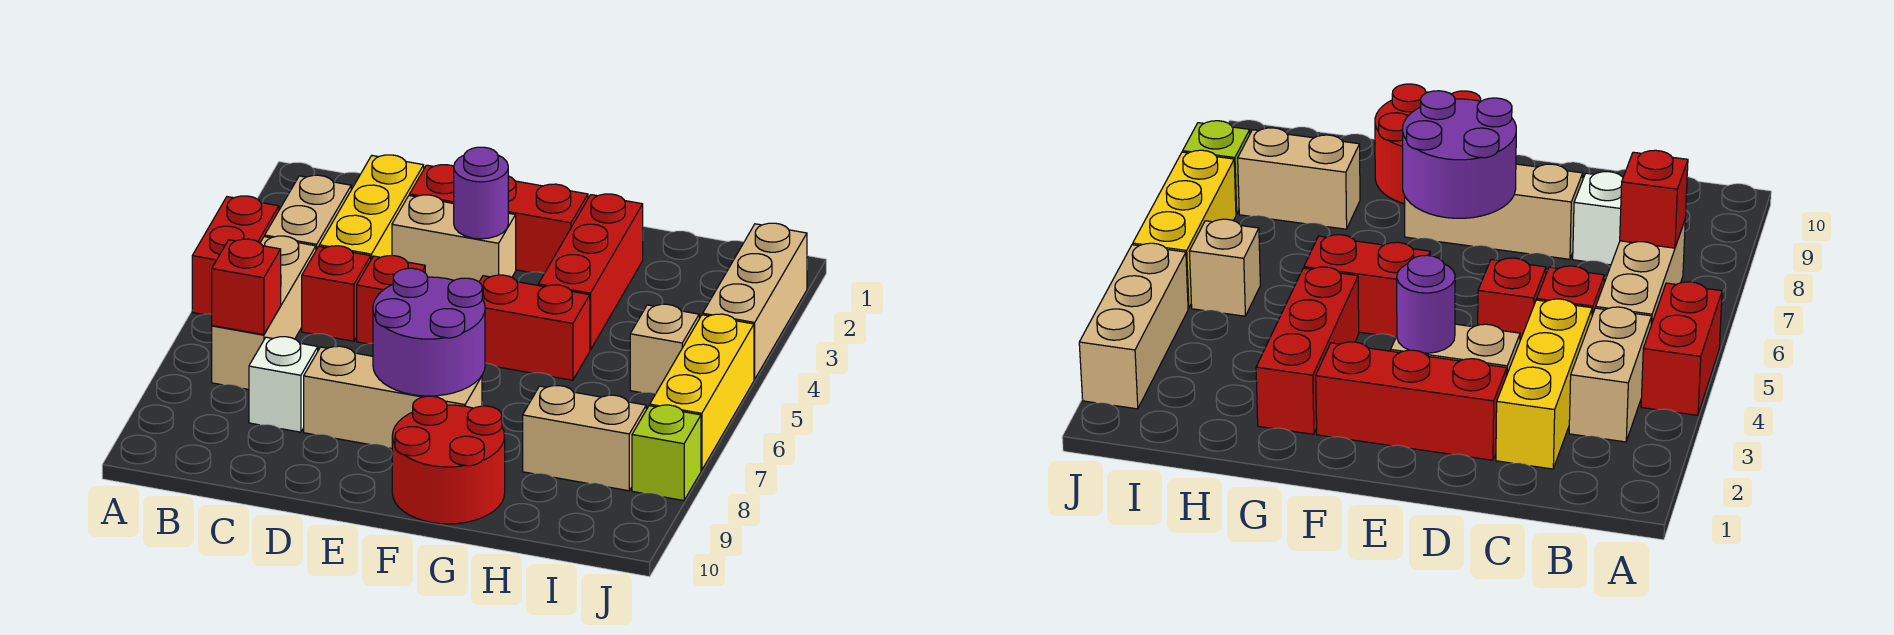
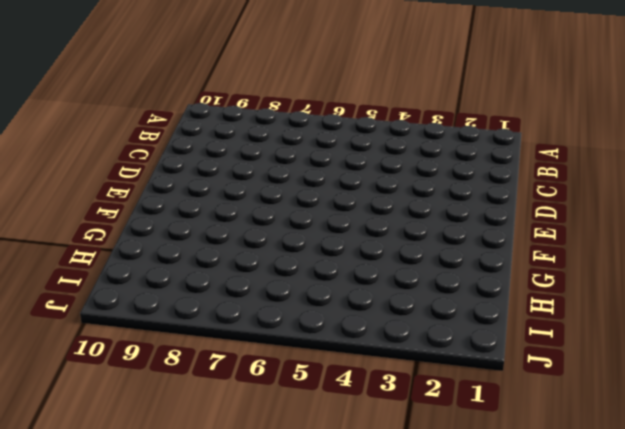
none -> red 1x2 brick [192,196,279,315]
none -> tan 1x2 brick [265,175,351,250]
none -> tan 1x3 brick [212,236,316,389]

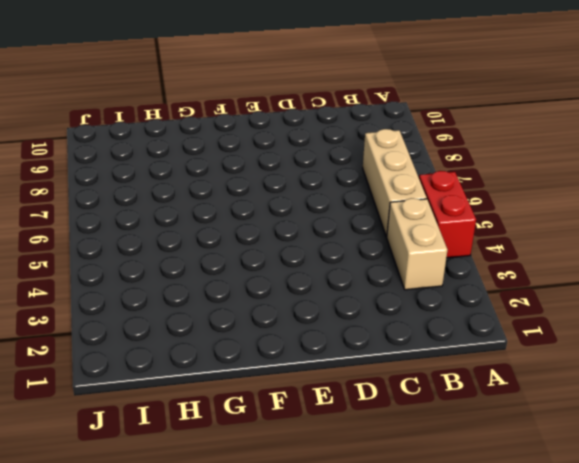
none -> yellow 1x3 brick [319,155,424,259]
none -> red 1x1 brick [302,246,371,341]
none -> white 1x1 brick [249,337,318,432]

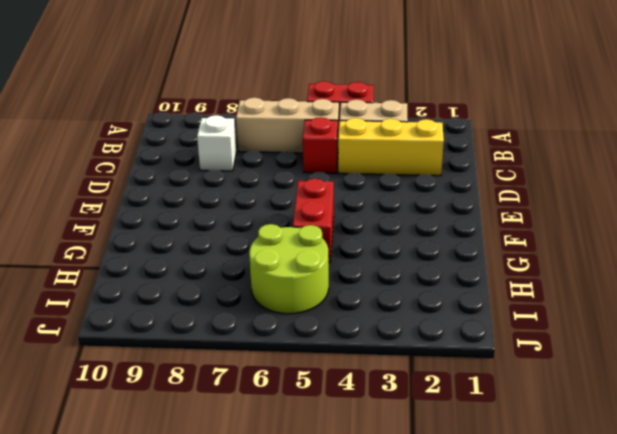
lime 2x2 round brick [249,224,329,314] -> tan 1x1 brick [630,304,699,393]
none -> red 1x3 brick [409,165,588,273]
none -> tan 1x2 brick [392,195,516,282]
none -> red 1x1 brick [357,256,425,344]

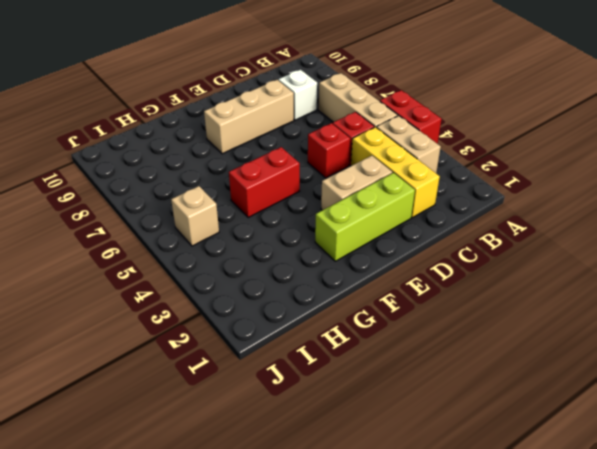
lime 1x3 brick [315,173,415,261] -> red 1x3 brick [409,165,588,273]
none -> red 2x2 round brick [392,396,505,524]
none -> red 1x3 brick [538,194,643,350]
none -> tan 1x2 brick [523,386,646,491]

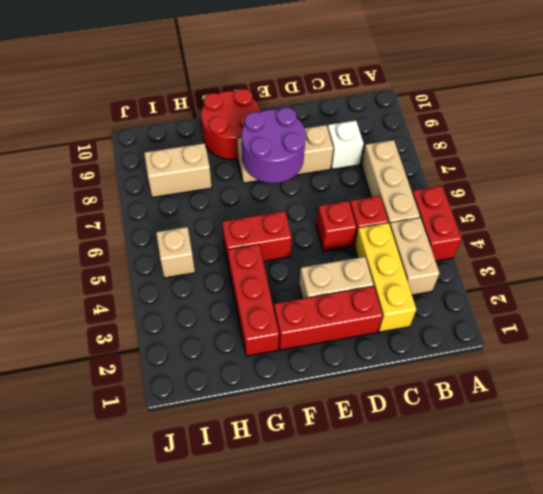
none -> tan 1x3 brick [703,223,807,379]
none -> yellow 1x3 brick [650,314,754,470]
none -> lime 1x1 brick [632,405,701,501]

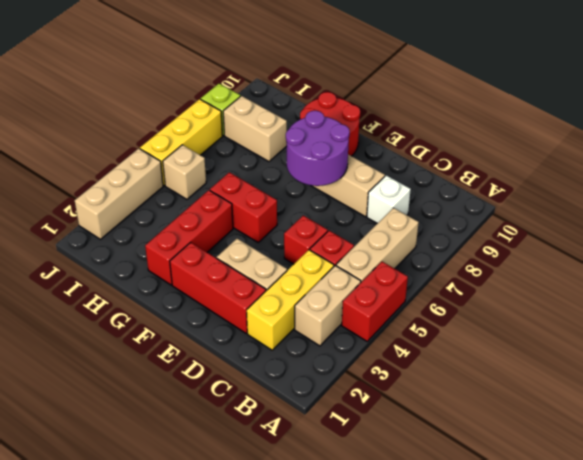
none -> red 1x1 brick [212,239,281,335]
none -> purple 1x1 round brick [454,147,508,239]

